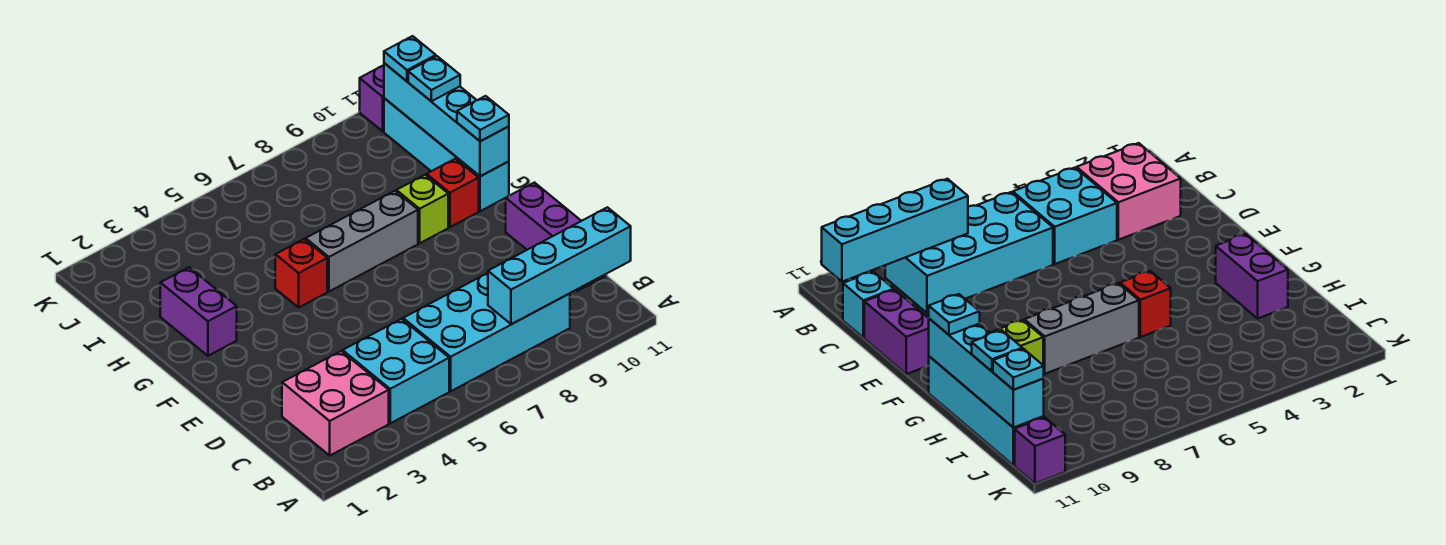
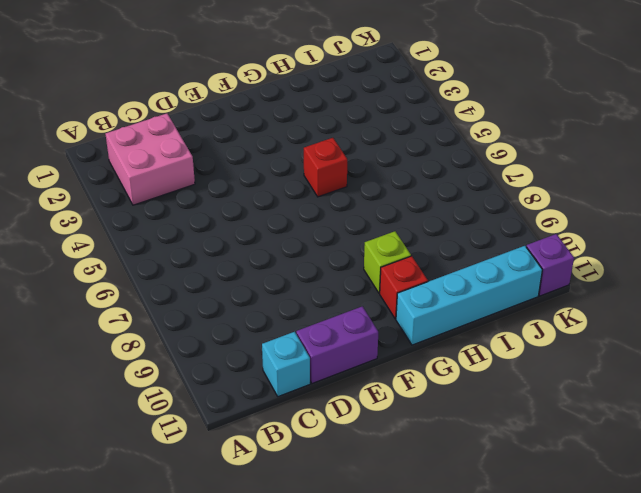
none -> cyan 2x2 brick [343,319,449,423]
none -> cyan 2x4 brick [403,273,570,391]
none -> purple 1x2 brick [160,267,237,356]

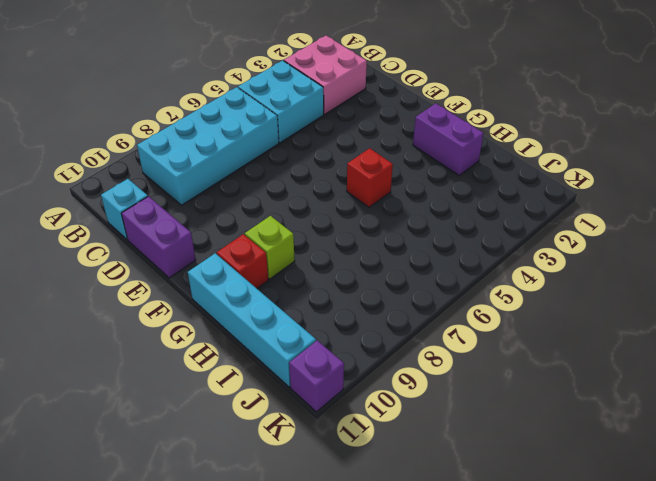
none -> grey 1x3 brick [306,191,418,291]
none -> cyan 1x4 brick [488,207,631,324]
none -> cyan 1x4 brick [384,63,509,176]

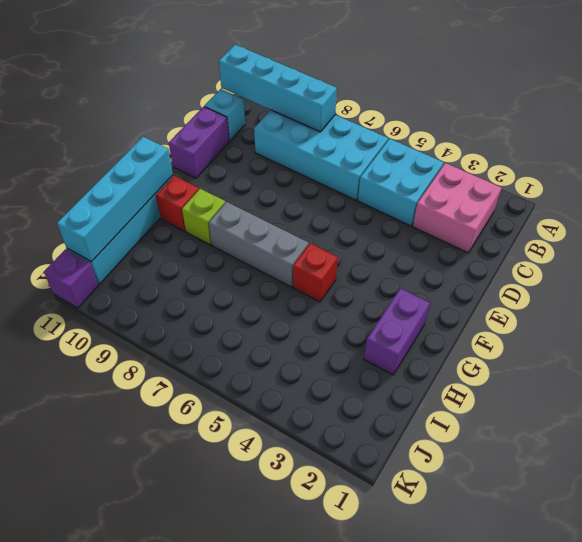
none -> cyan 1x1 plate [457,96,509,141]
none -> cyan 1x1 plate [408,56,460,101]
none -> cyan 1x1 plate [384,36,436,81]

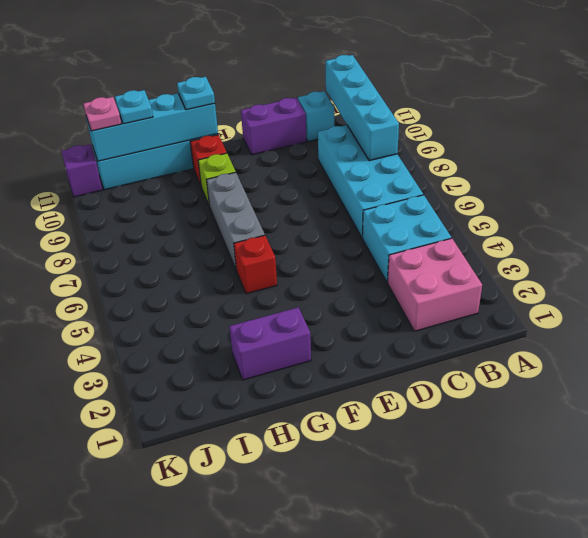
pink 1x1 plate [83,97,121,131] -> cyan 1x1 plate [384,36,436,81]

